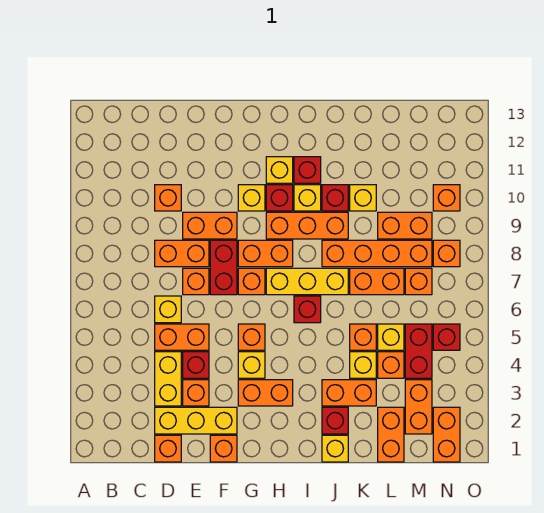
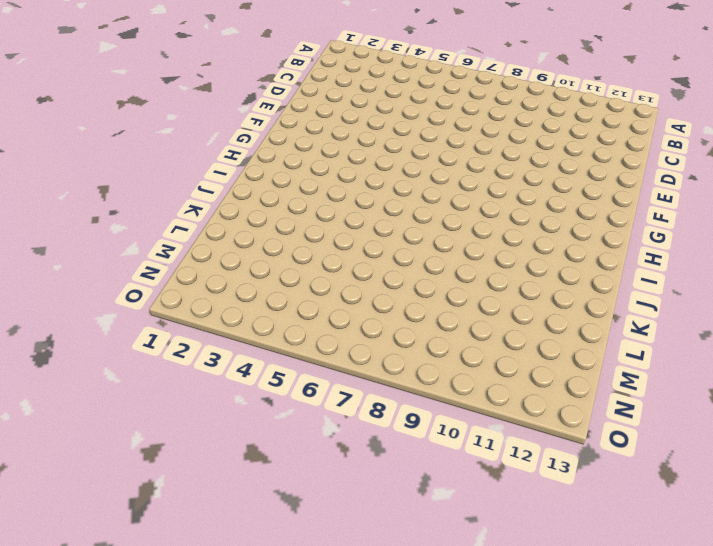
none -> orange 1x1 brick [155,435,181,462]
none -> yellow 1x3 brick [155,407,237,434]
none -> yellow 1x2 brick [155,352,181,406]
none -> orange 1x2 brick [155,324,209,350]

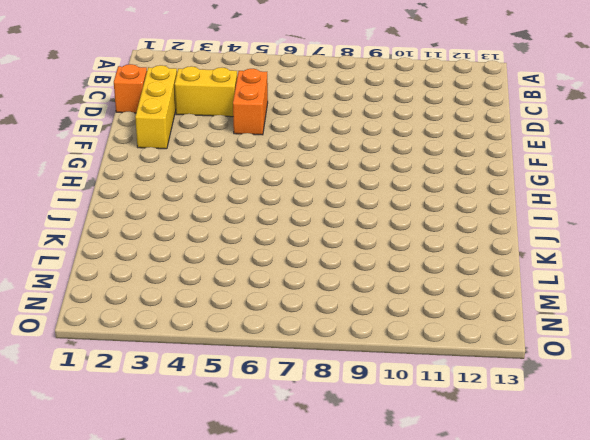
none -> yellow 1x1 brick [155,296,181,323]
none -> orange 1x2 brick [155,240,209,267]
none -> orange 1x1 brick [155,185,181,211]
none -> orange 1x1 brick [183,380,209,406]

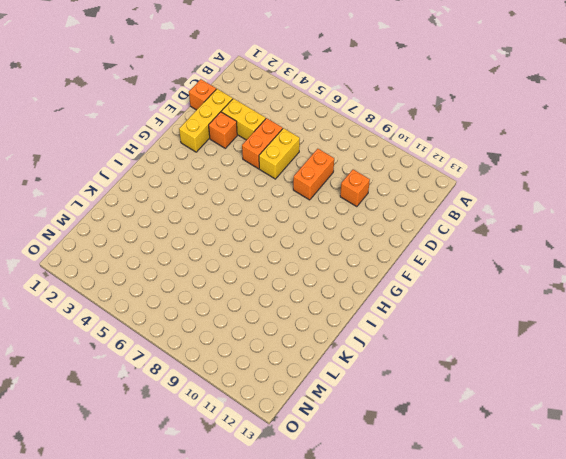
yellow 1x2 brick [259,128,300,179] -> yellow 1x1 brick [155,296,181,323]
none -> red 1x1 brick [183,352,209,378]
none -> orange 1x1 brick [183,268,209,295]
none -> orange 1x2 brick [183,212,237,239]
none -> orange 1x1 brick [210,435,237,462]

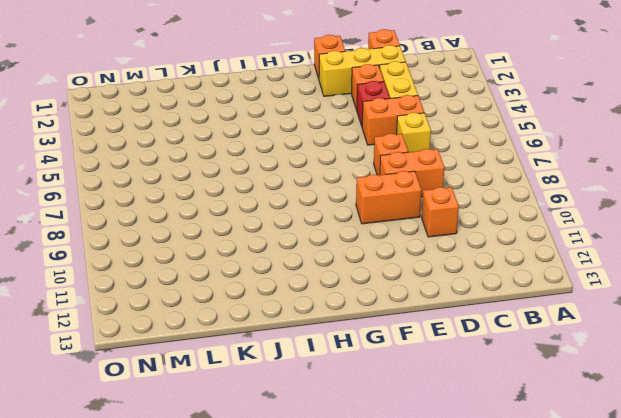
none -> red 1x2 brick [210,240,237,295]
none -> orange 1x2 brick [238,380,293,406]
none -> yellow 1x1 brick [238,352,265,378]
none -> orange 1x1 brick [238,324,265,350]

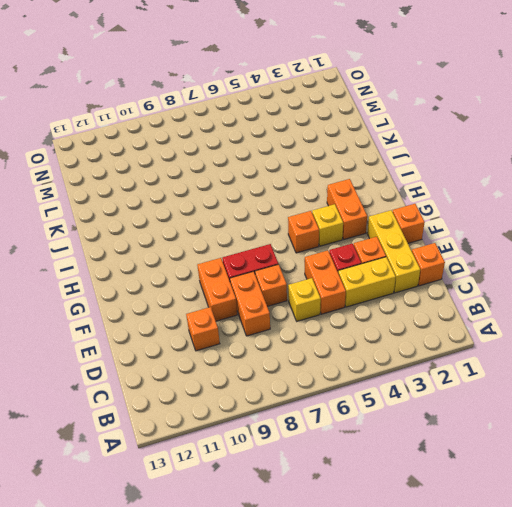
none -> orange 1x1 brick [238,268,265,295]
none -> orange 1x2 brick [238,240,293,267]
none -> yellow 1x1 brick [238,185,265,211]
none -> yellow 1x3 brick [266,268,348,295]

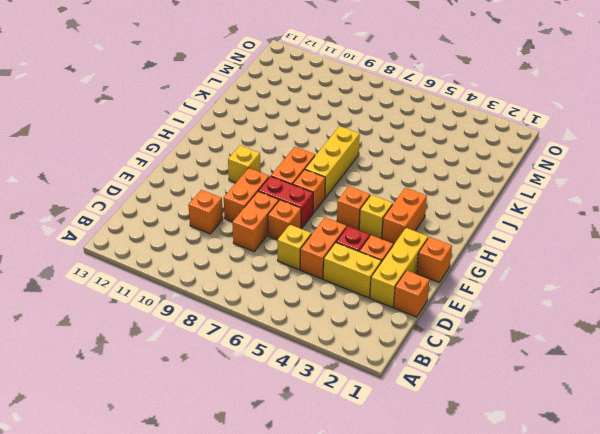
none -> orange 1x3 brick [266,212,348,239]
none -> red 1x1 brick [266,185,293,211]
none -> yellow 1x1 brick [266,157,293,183]
none -> red 1x1 brick [294,296,321,323]

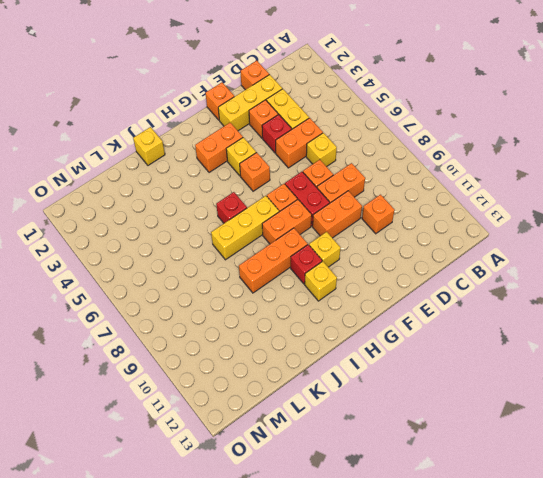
none -> yellow 1x1 brick [294,185,321,211]
none -> red 1x1 brick [294,157,321,183]
none -> red 1x1 brick [322,407,348,434]
none -> orange 1x2 brick [322,380,376,406]

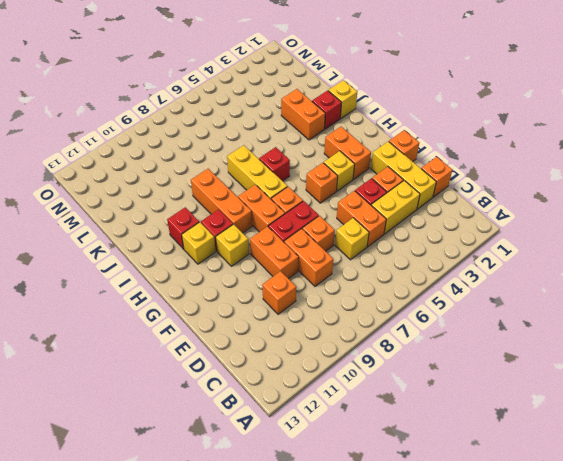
none -> yellow 1x1 brick [294,185,321,211]
none -> orange 1x4 brick [322,240,432,267]
none -> red 1x1 brick [322,185,348,211]
none -> yellow 1x1 brick [350,352,376,378]

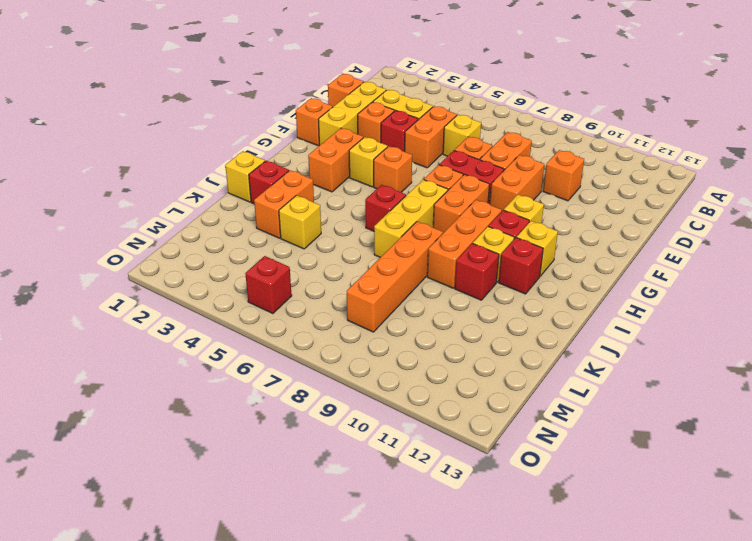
none -> orange 1x1 brick [350,324,376,350]
none -> orange 1x2 brick [350,268,404,295]
none -> yellow 1x1 brick [350,185,376,211]
none -> orange 1x2 brick [378,407,404,462]

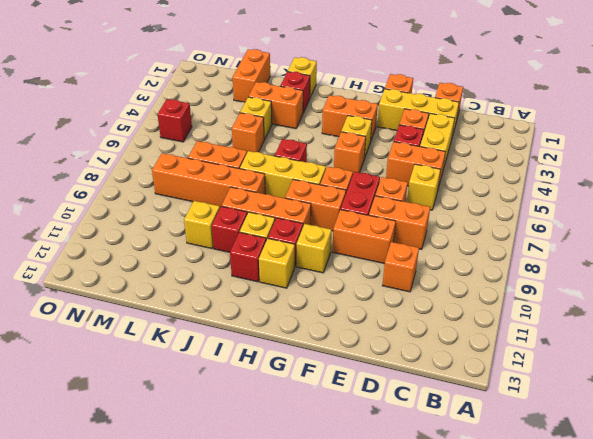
none -> orange 1x1 brick [378,352,404,378]
none -> yellow 1x1 brick [378,324,404,350]
none -> orange 1x2 brick [378,212,432,239]
none -> orange 1x2 brick [405,380,432,434]

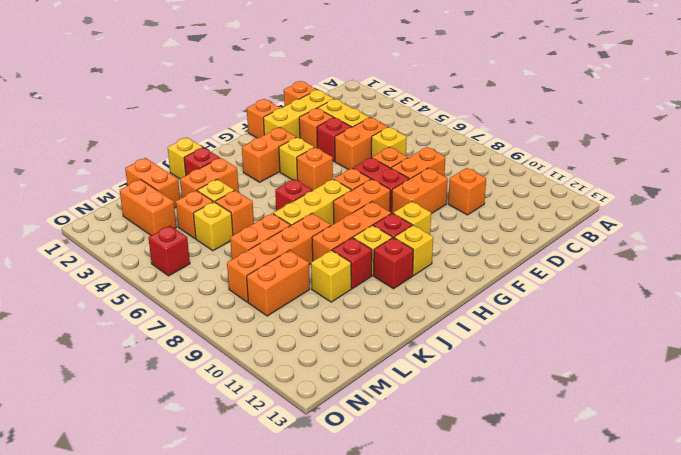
none -> red 1x2 brick [405,324,432,378]
none -> orange 1x1 brick [405,268,432,295]
none -> orange 1x2 brick [433,407,460,462]
none -> orange 1x1 brick [433,240,460,267]

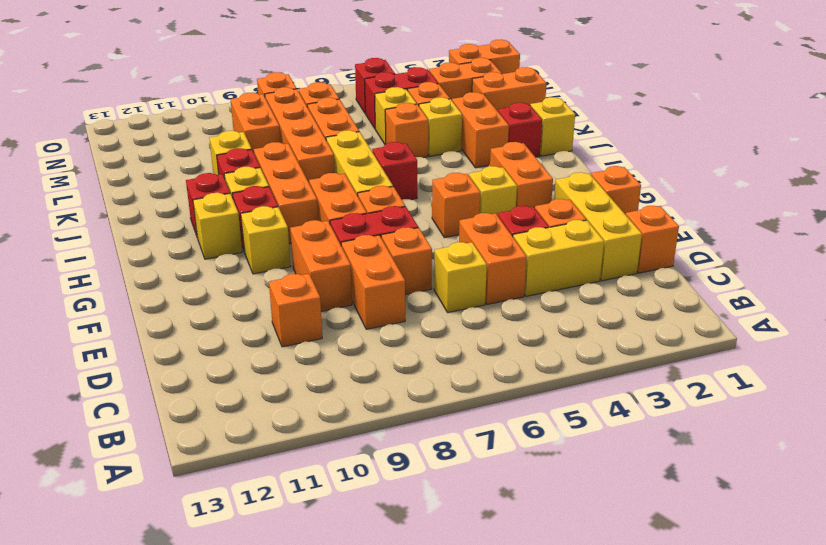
none -> orange 1x1 brick [433,185,460,211]

